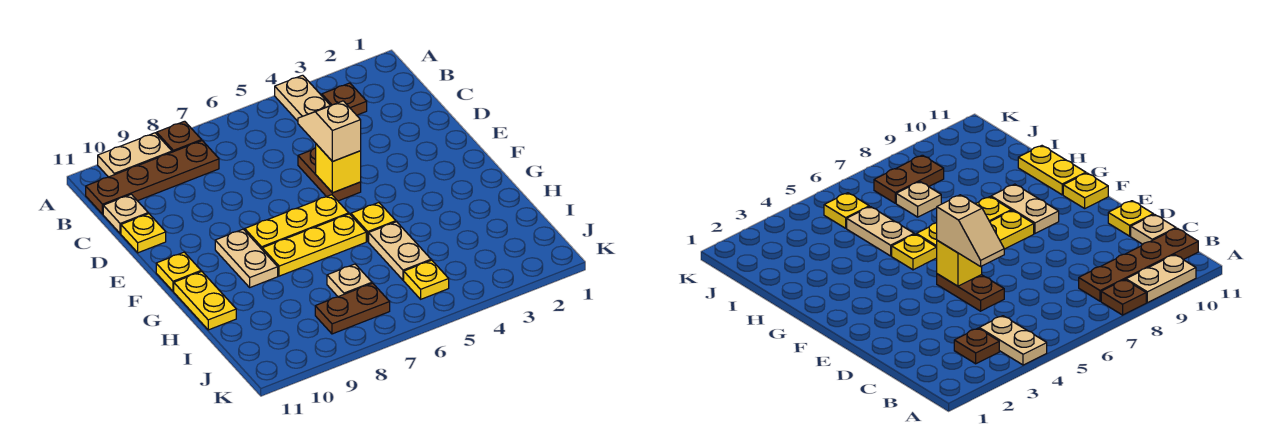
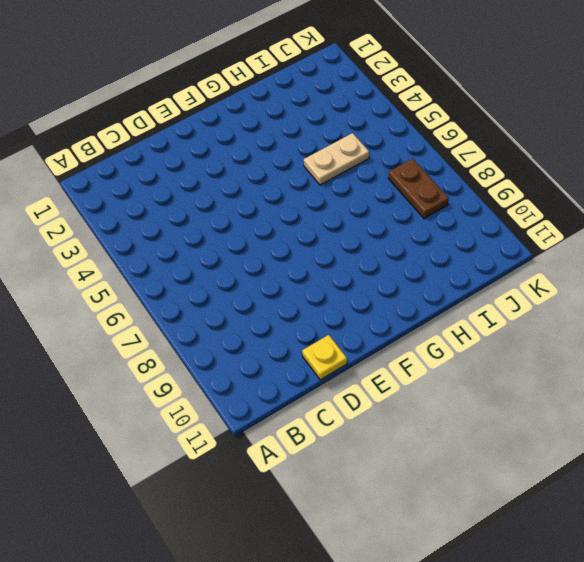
none -> tan 1x2 plate [275,75,331,121]
none -> brown 1x1 plate [157,121,202,152]
none -> tan 1x2 plate [98,133,172,177]

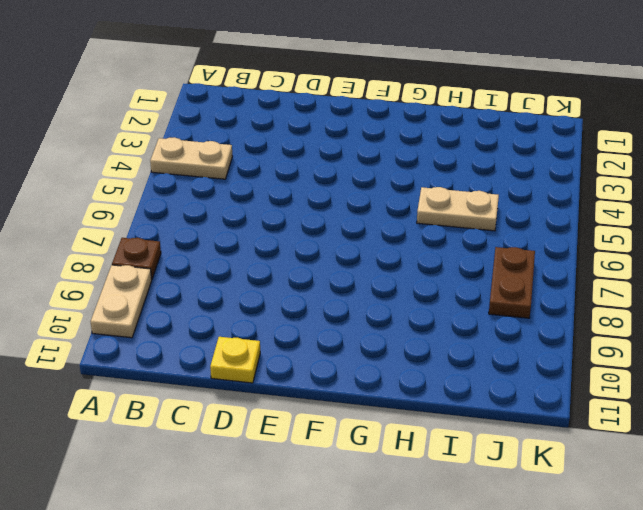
none -> brown 1x1 plate [322,83,367,115]
none -> brown 1x4 plate [86,141,219,214]
none -> tan 1x1 plate [103,194,148,234]

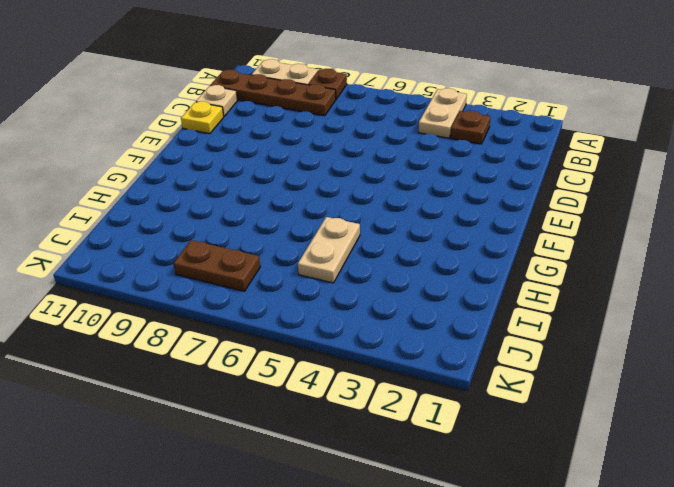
none -> brown 1x2 plate [298,148,361,201]
none -> yellow 1x3 plate [245,195,349,249]
none -> tan 1x2 plate [215,229,278,287]

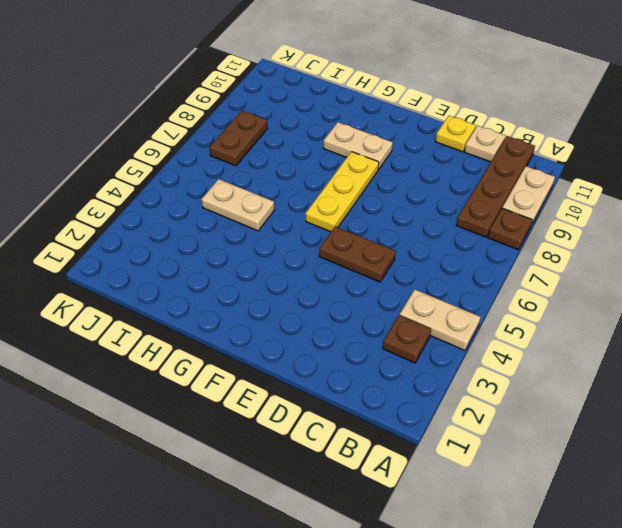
none -> yellow 1x1 plate [156,252,201,291]
none -> yellow 1x1 plate [351,203,396,241]
none -> yellow 1x3 plate [262,214,366,276]

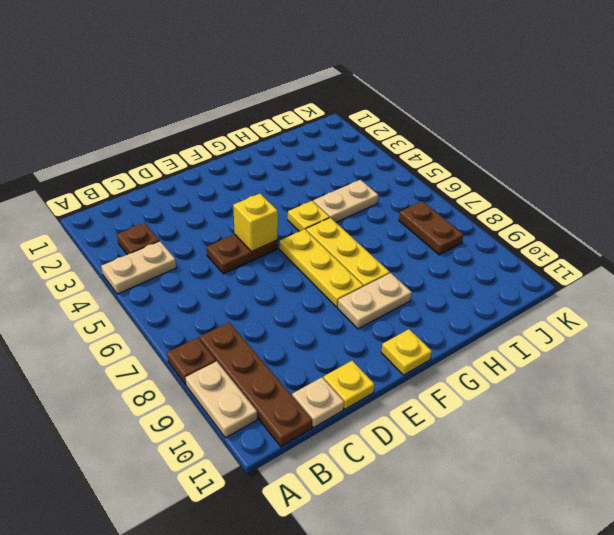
none -> yellow 1x2 plate [174,272,236,330]
none -> tan 1x1 plate [327,264,372,297]
none -> yellow 1x1 plate [404,260,449,299]

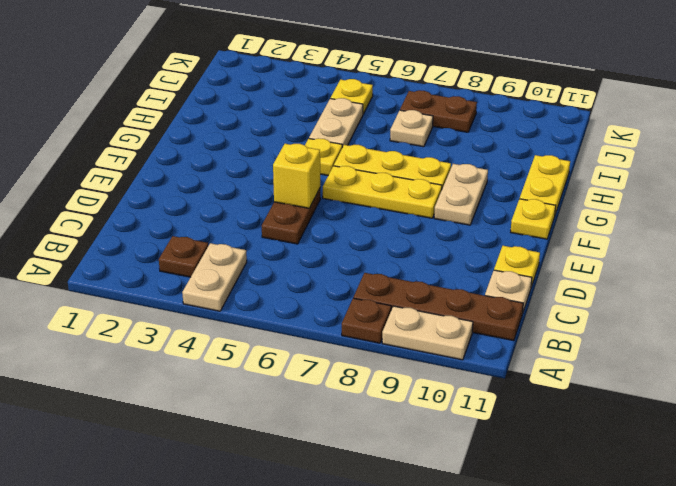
none -> tan 1x2 slope [298,101,361,162]

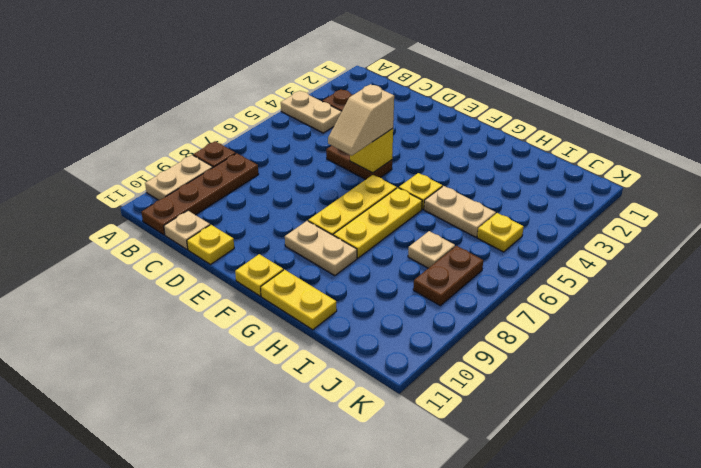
tan 1x2 slope [328,84,394,156] -> tan 1x2 slope turned to [298,101,361,162]

